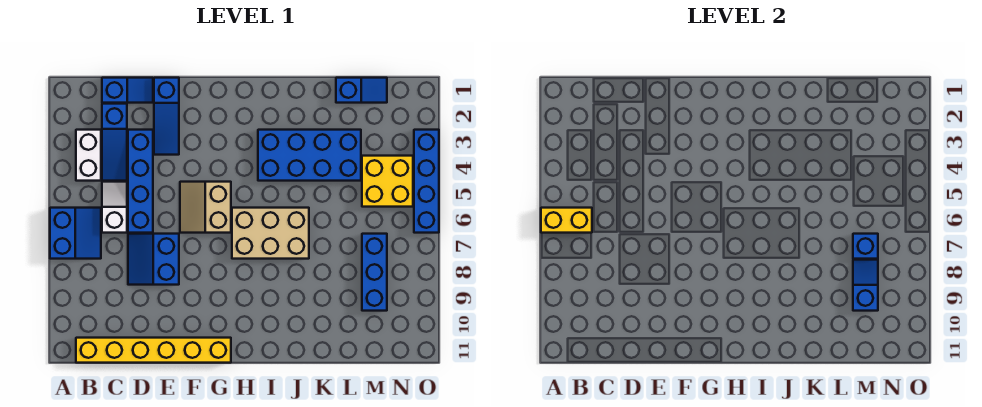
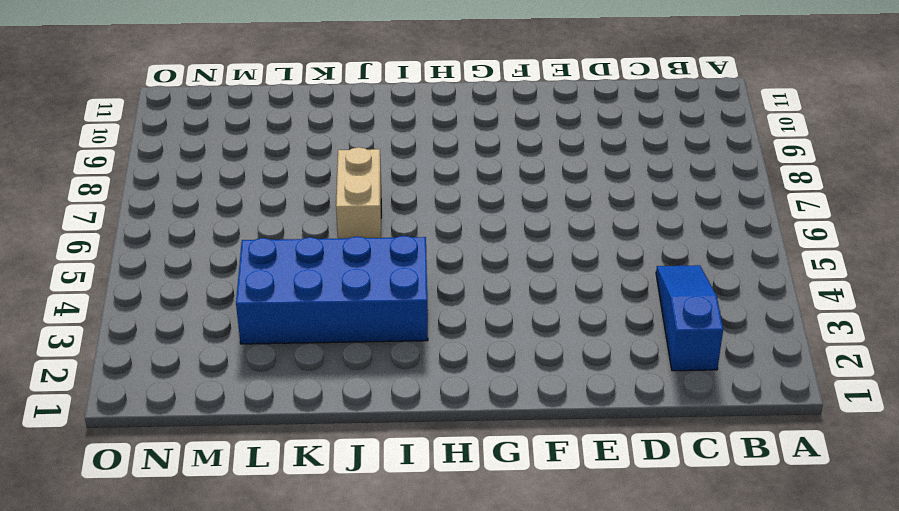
tan 1x2 brick [336,147,381,239] -> tan 2x3 brick [232,208,309,259]
none -> blue 2x2 slope [50,208,101,259]
none -> white 1x2 brick [76,130,101,181]
none -> yellow 1x6 brick [76,338,231,363]

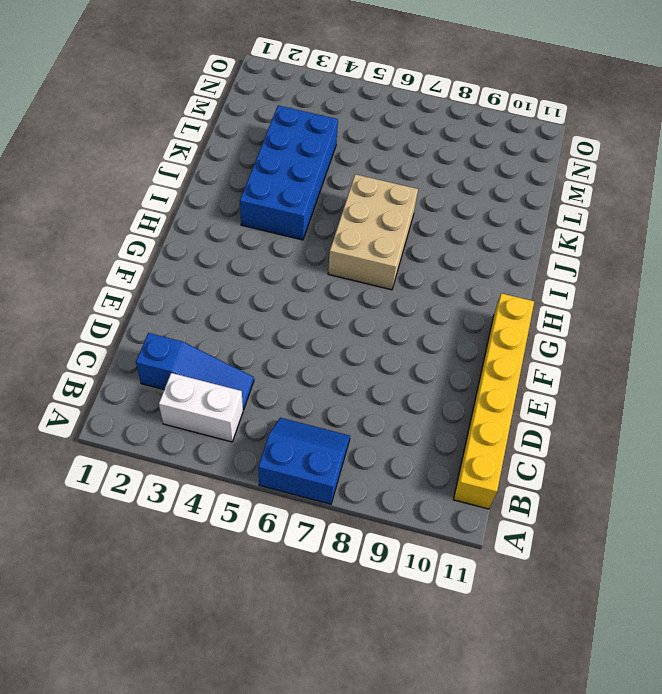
none -> blue 1x2 slope [102,78,153,103]
none -> white 1x2 slope [102,182,127,233]
none -> blue 1x4 brick [128,130,153,233]

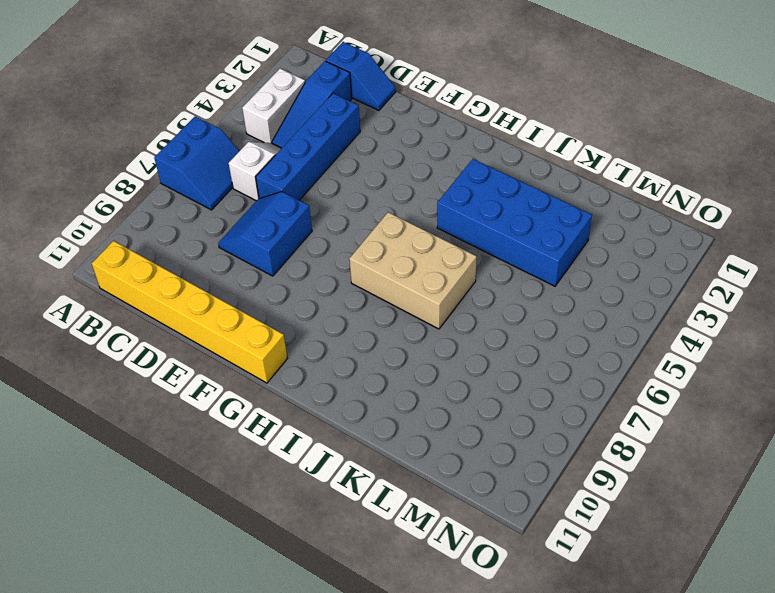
none -> blue 1x3 slope [154,78,179,155]
none -> tan 2x2 slope [180,182,231,233]
none -> blue 1x2 slope [336,78,387,103]

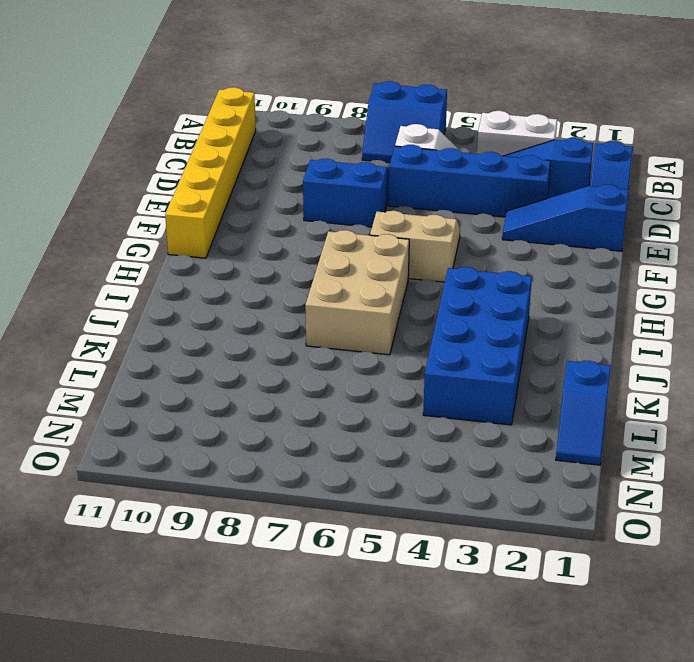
none -> yellow 2x2 brick [362,156,413,207]
none -> blue 1x3 brick [362,234,387,311]
none -> blue 1x4 brick [414,130,439,233]

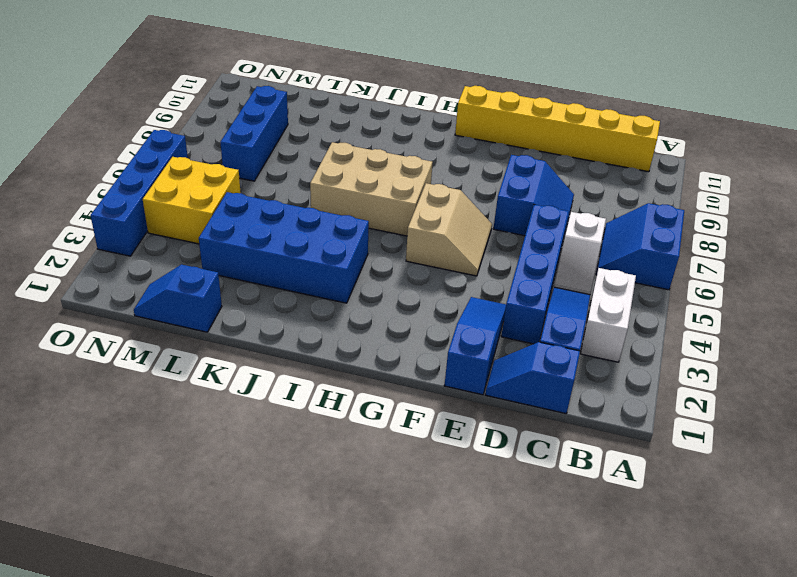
none -> yellow 1x2 brick [541,208,592,233]
none -> blue 1x1 brick [853,234,878,259]
none -> blue 1x2 slope [853,260,878,311]

